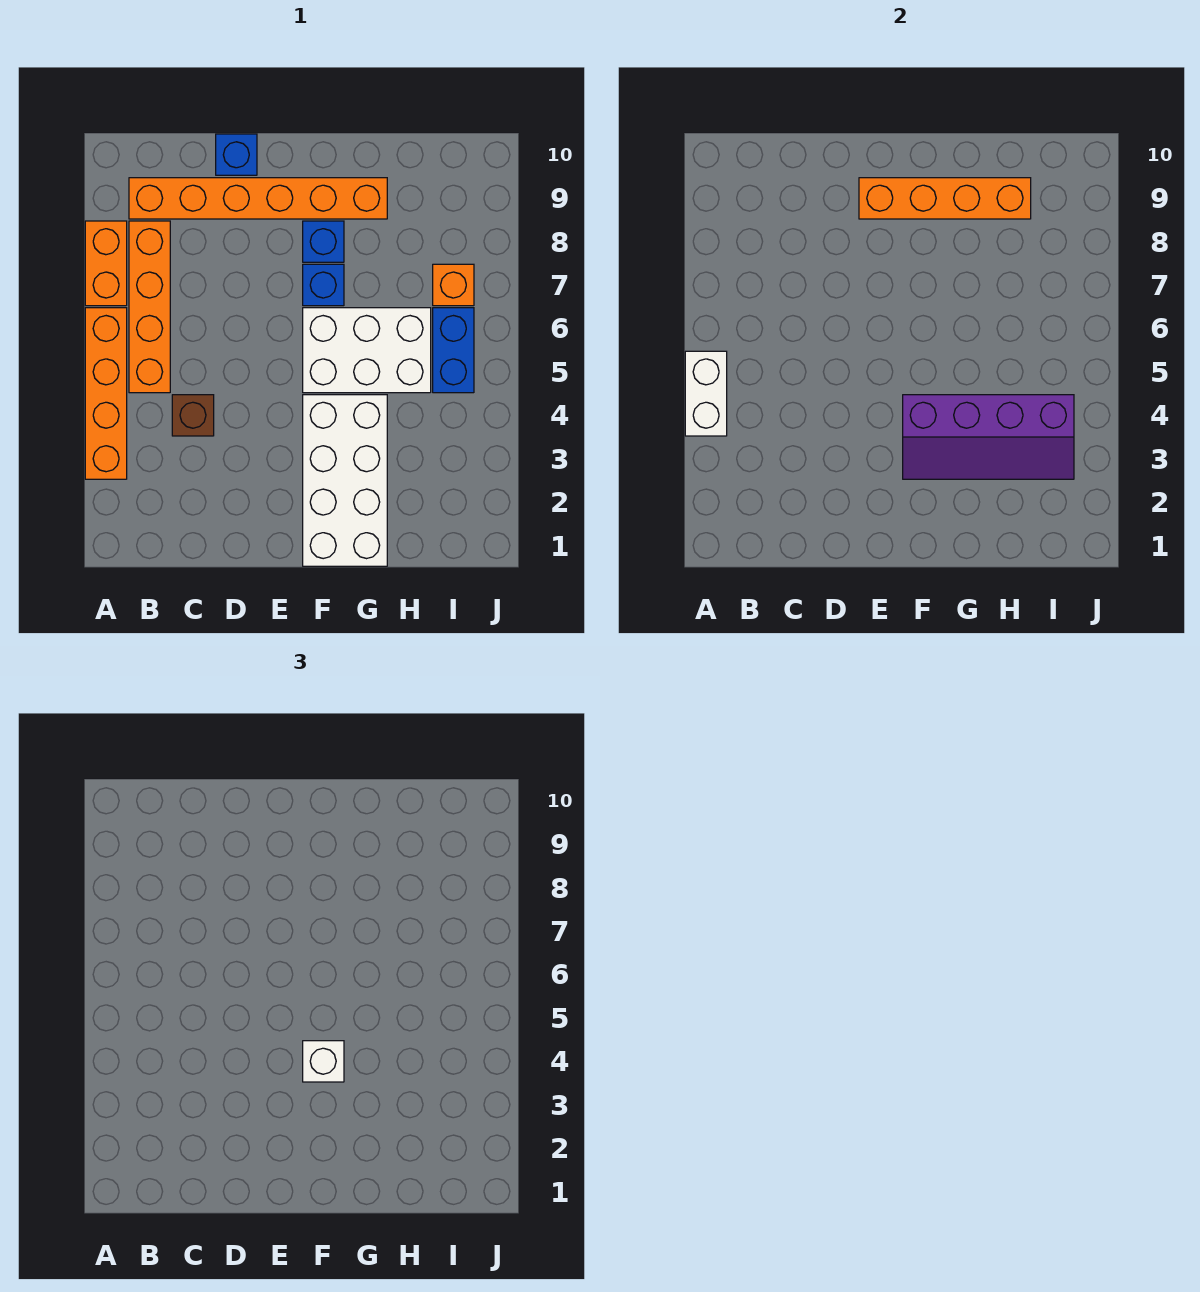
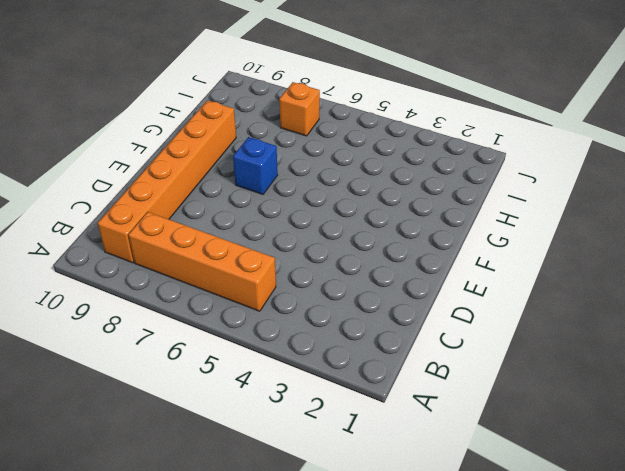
none -> orange 1x4 brick [85,308,127,479]
none -> orange 1x2 brick [85,221,127,306]
none -> brown 1x1 brick [172,395,214,436]

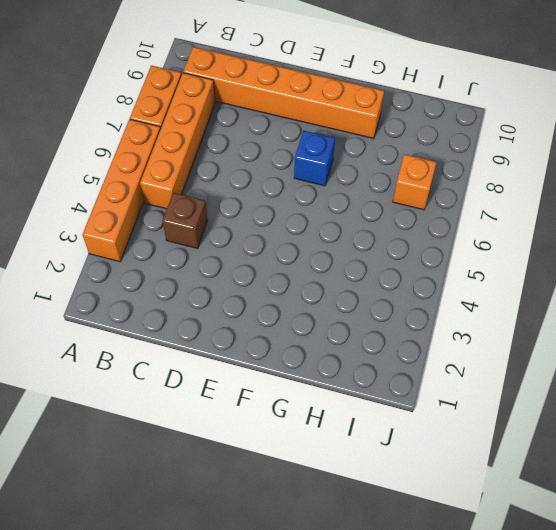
none -> blue 1x1 brick [216,134,257,175]
none -> white 2x4 brick [303,395,387,566]
none -> white 2x3 brick [303,308,431,393]

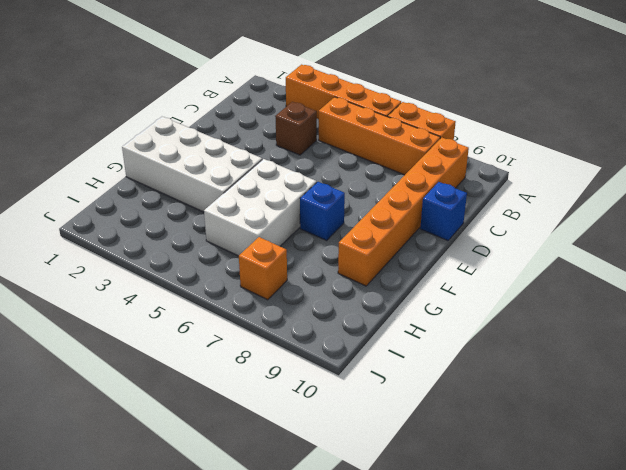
none -> blue 1x1 brick [303,221,344,262]
none -> blue 1x2 brick [433,308,474,393]
none -> white 1x2 brick [685,351,727,436]

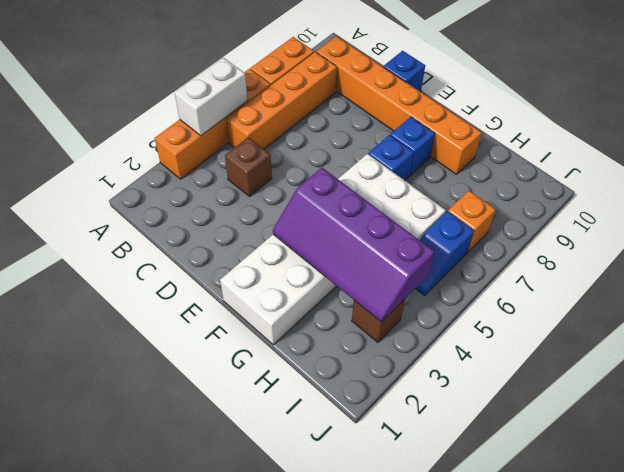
brown 1x1 brick [352,299,405,342] -> none
blue 1x2 slope [415,211,474,296] -> blue 1x2 brick [433,308,474,393]
none -> orange 1x4 brick [859,178,1031,219]
none -> white 1x1 brick [303,1041,344,1082]

